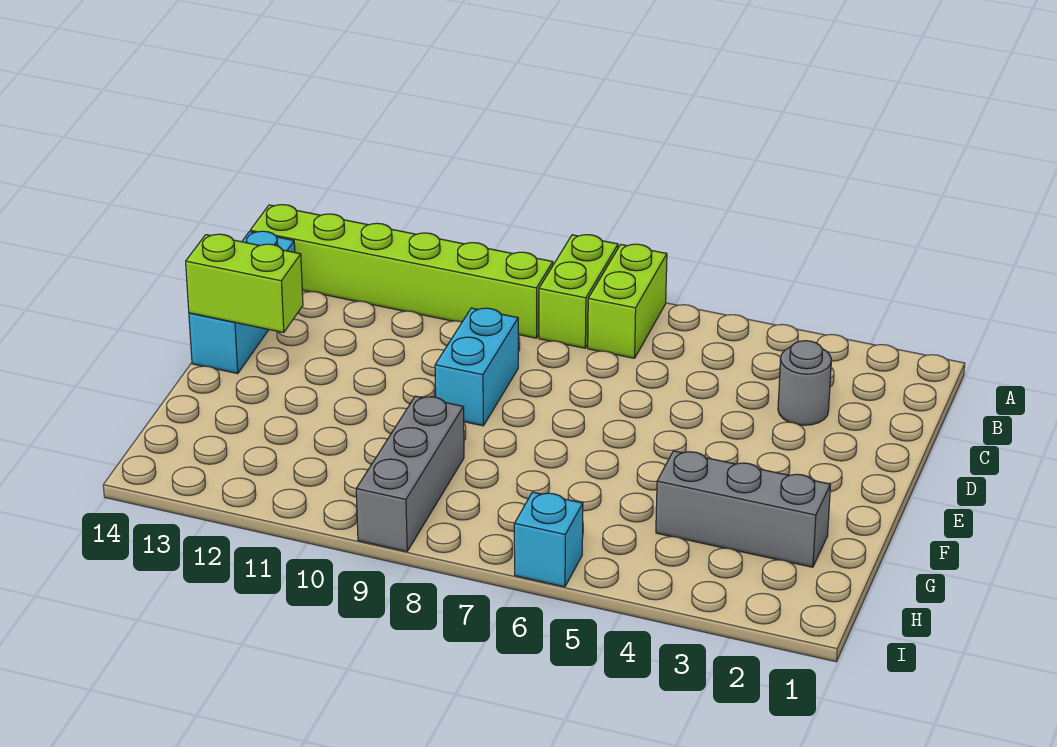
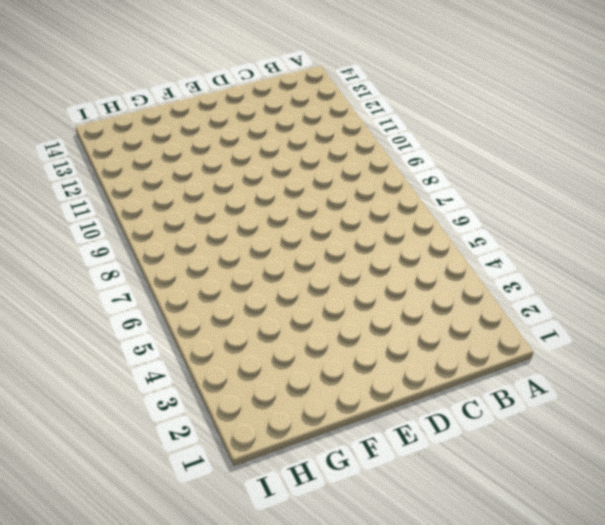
none -> lime 1x2 brick [588,244,667,358]
none -> lime 1x2 brick [539,235,618,348]

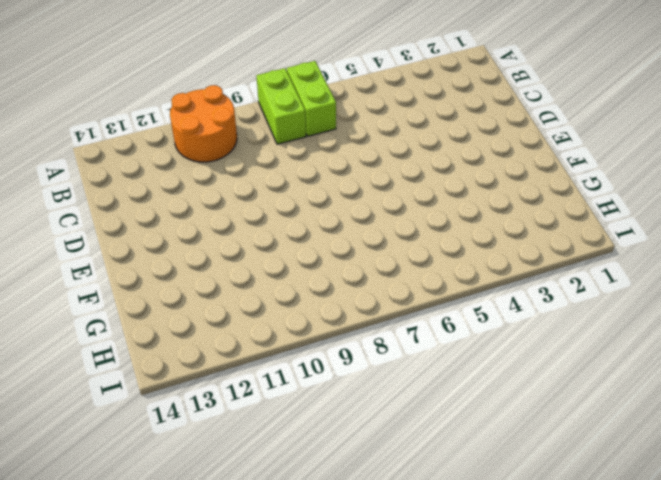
orange 2x2 round brick [170,85,237,162] -> lime 1x6 brick [250,205,553,338]
none -> grey 1x1 round brick [778,341,831,425]
none -> cyan 1x3 brick [189,231,295,374]

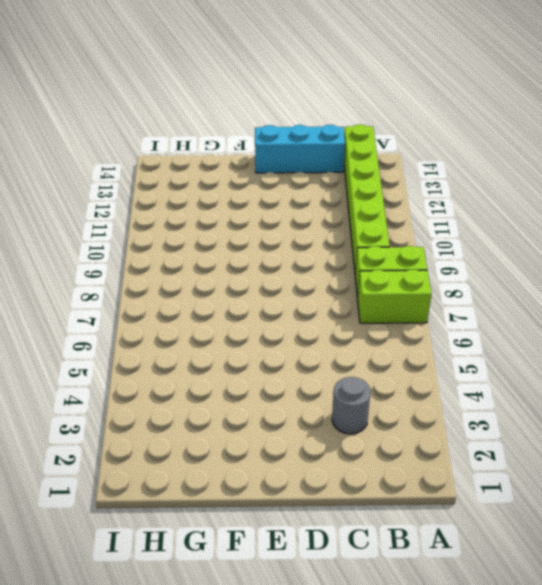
none -> cyan 1x2 brick [435,308,518,426]
none -> grey 1x3 brick [656,451,831,567]

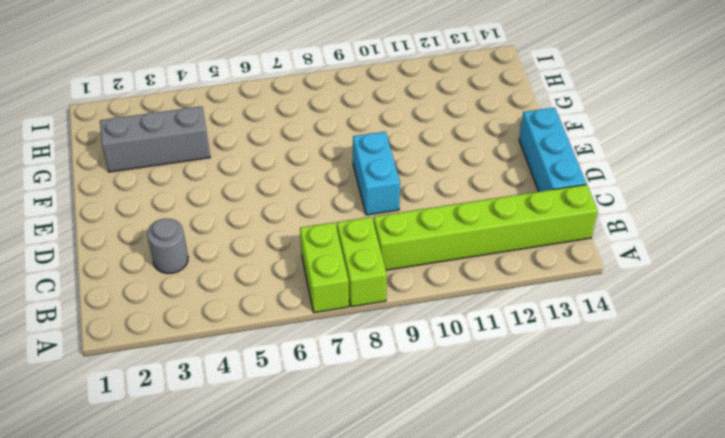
none -> grey 1x3 brick [356,396,464,551]
none -> cyan 1x1 brick [514,492,583,587]

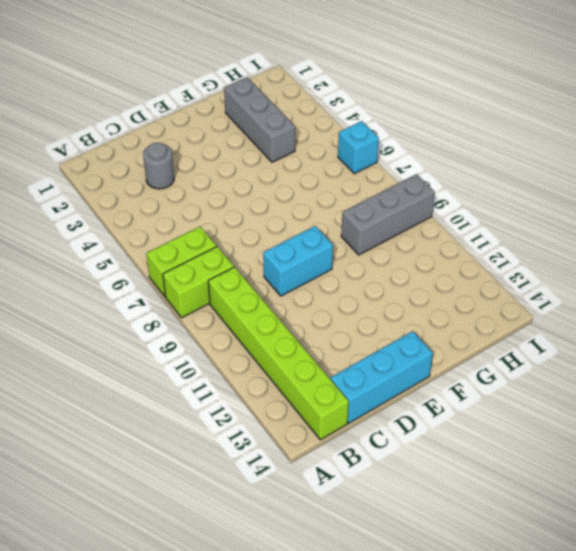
none -> lime 1x2 brick [186,234,303,333]

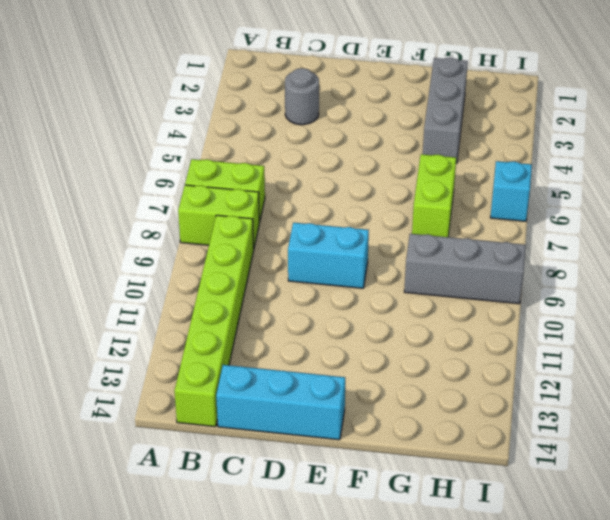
lime 1x2 brick [412,154,456,237] -> lime 1x2 brick moved to [186,234,303,333]

